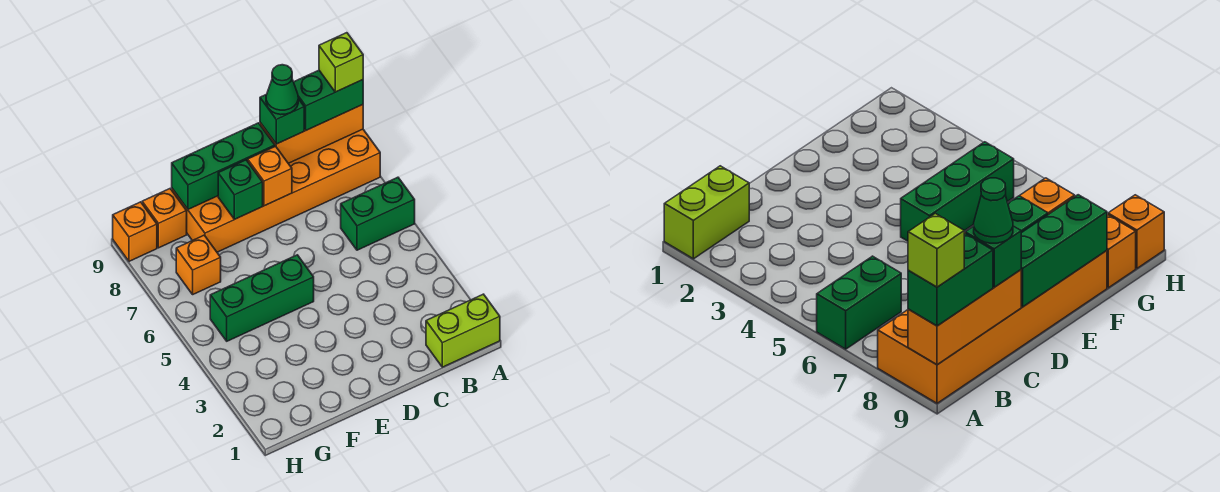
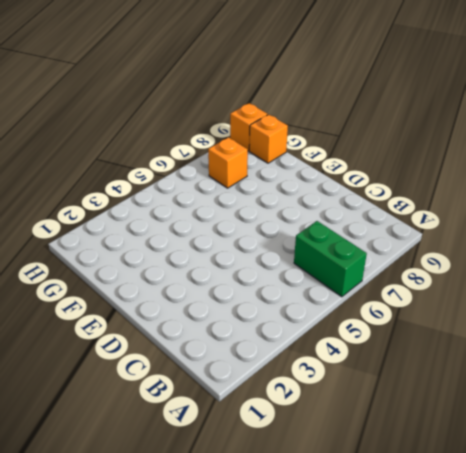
none -> lime 1x2 brick [426,294,500,367]
none -> orange 2x6 brick [172,129,380,252]
none -> green 1x3 brick [210,255,314,341]

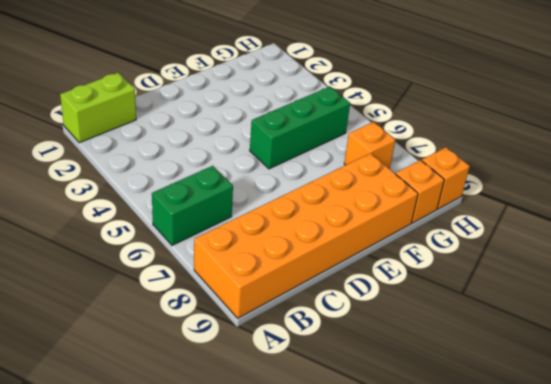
none -> orange 1x3 brick [260,105,363,163]
none -> orange 1x1 brick [248,146,292,206]
none -> green 1x3 brick [172,123,275,209]

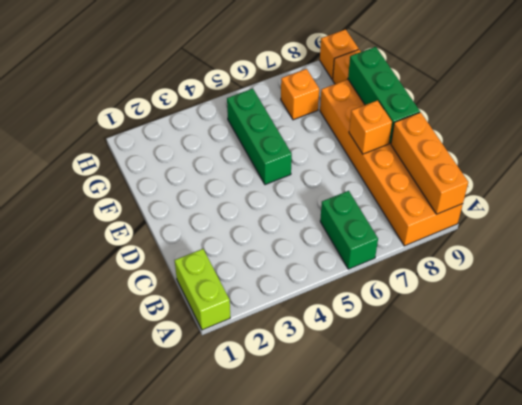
none -> green 1x1 brick [218,160,263,219]
none -> green 1x2 brick [294,70,363,130]
none -> green 1x1 brick [260,94,304,144]

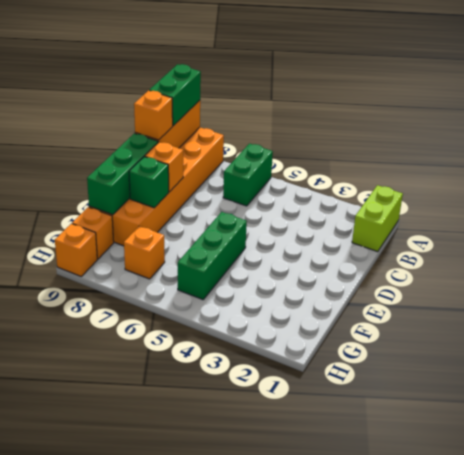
orange 1x1 brick [134,90,173,140] -> green 1x1 brick [260,94,304,144]
none -> lime 1x1 brick [319,33,363,92]
none -> green 1x1 cone [266,65,298,115]

